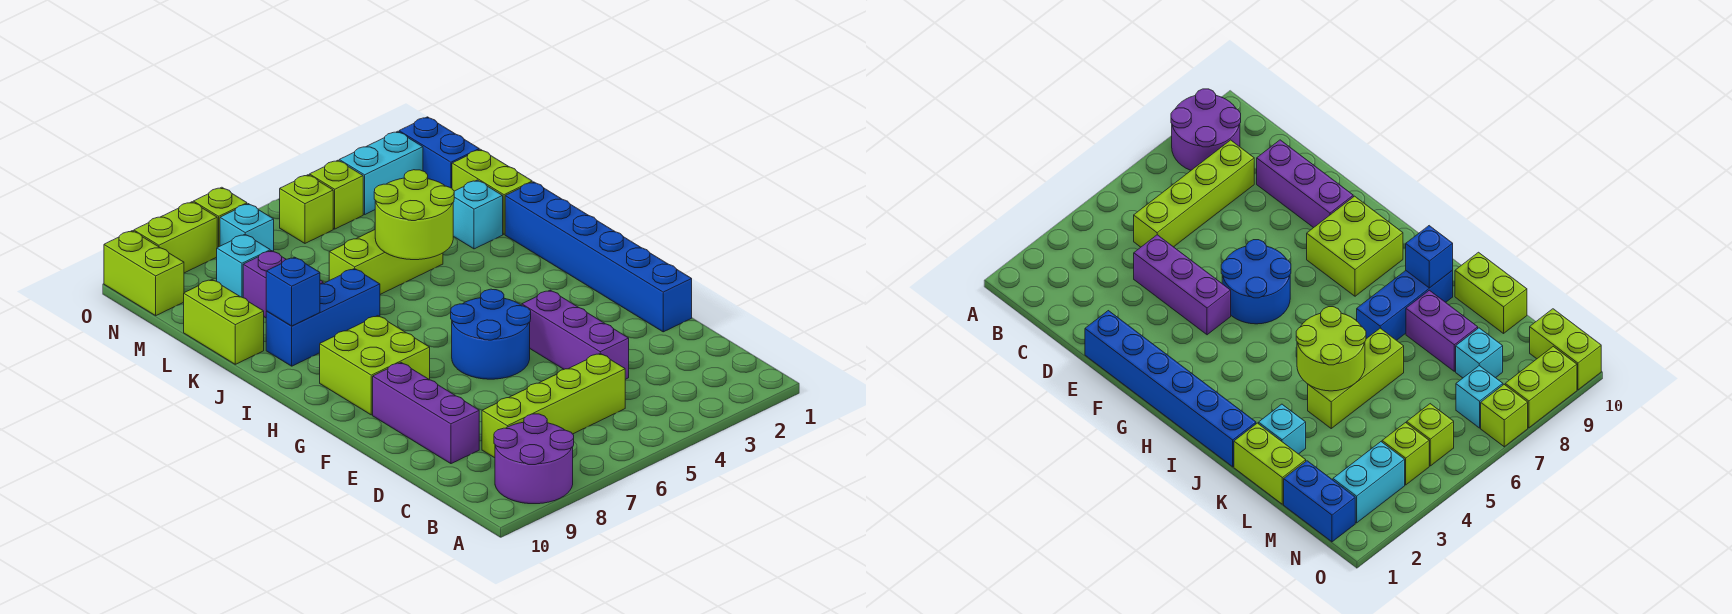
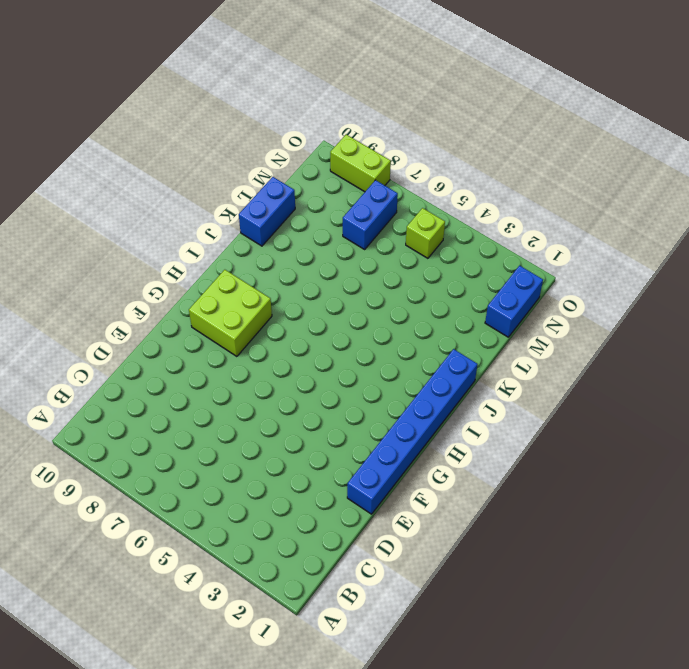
blue 1x2 brick [239,177,295,246] -> lime 1x2 brick [184,280,264,364]
blue 1x2 brick [343,180,398,249] -> cyan 1x1 brick [220,204,274,252]
none -> purple 2x2 round brick [494,414,574,504]
none -> lime 1x4 brick [482,354,625,458]
none -> purple 1x3 brick [522,290,629,379]

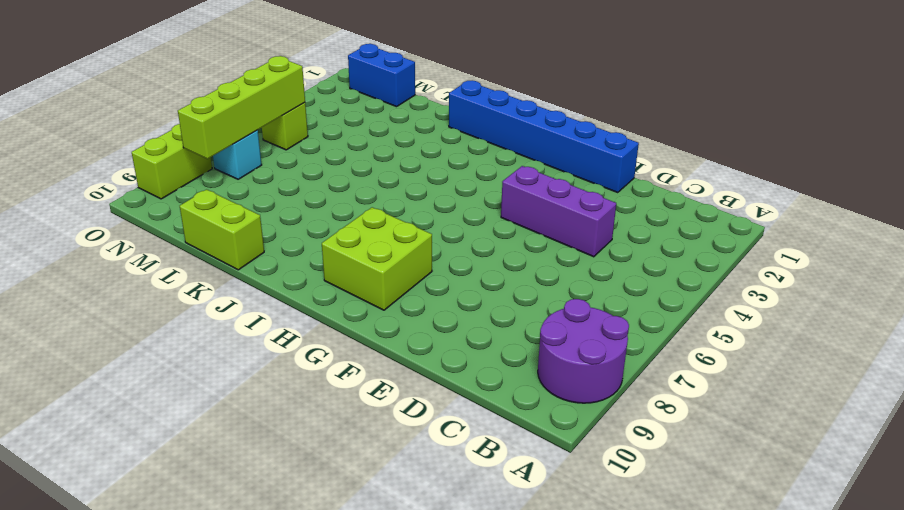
lime 1x4 brick [178,56,305,159] -> lime 1x4 brick moved to [482,354,625,458]
none -> purple 1x3 brick [373,363,479,464]
none -> blue 2x2 round brick [451,289,531,379]
none -> blue 1x3 brick [266,269,380,366]

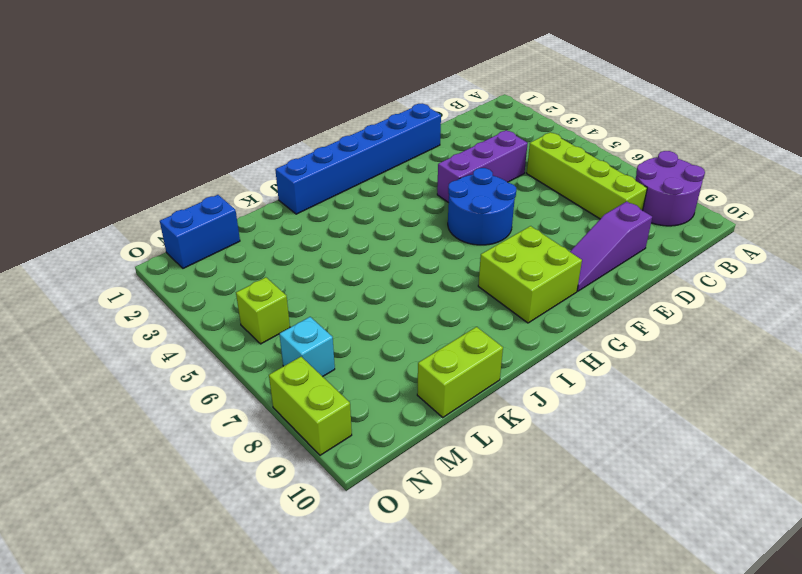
purple 1x3 slope [570,201,652,291] -> purple 1x3 brick [373,363,479,464]
none -> blue 1x3 brick [266,269,380,366]
none -> lime 1x2 brick [452,149,532,234]
none -> cyan 1x1 brick [453,180,503,249]

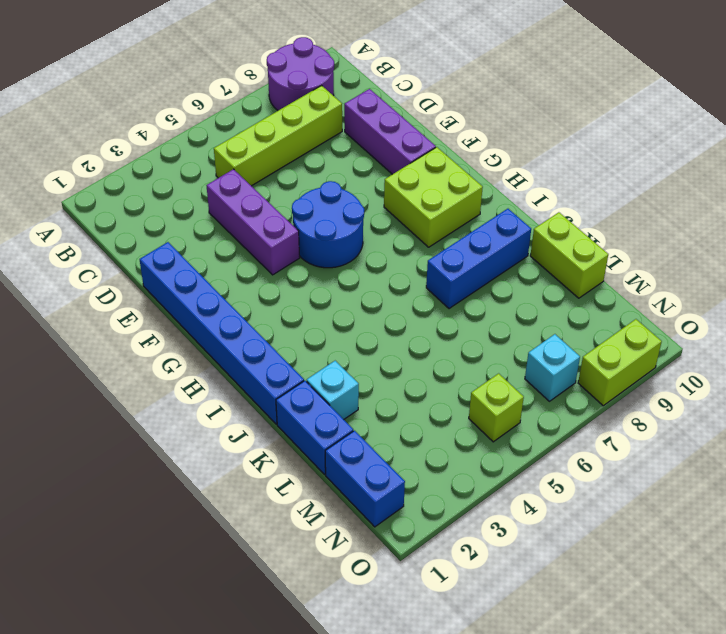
blue 1x2 brick [276,381,353,475] -> lime 1x2 brick [452,149,532,234]
none -> lime 1x3 brick [329,230,443,294]
none -> purple 1x2 brick [243,251,323,318]
none -> cyan 1x1 brick [217,234,270,298]

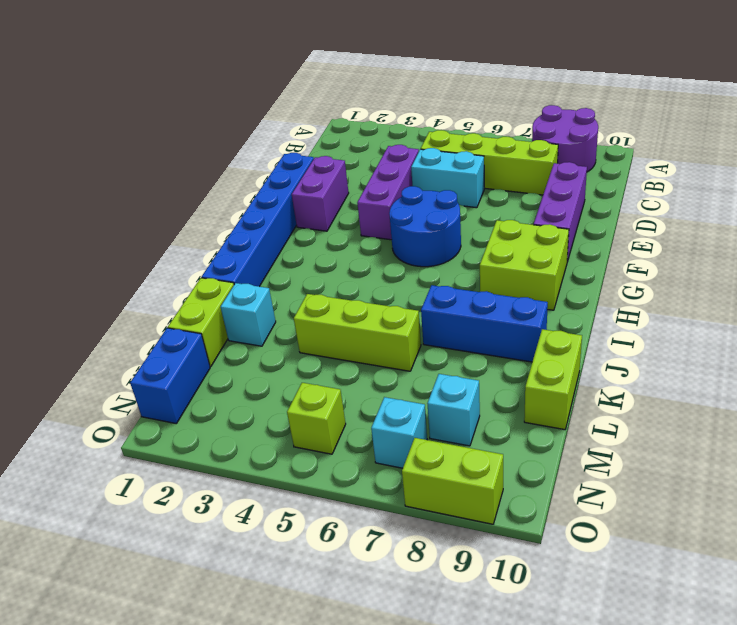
cyan 1x2 brick [411,148,484,208] -> cyan 1x2 brick moved to [339,131,423,214]
purple 1x2 brick [292,156,349,231] -> purple 1x2 brick moved to [243,251,323,318]
none -> lime 1x1 brick [310,160,363,229]
none -> lime 1x2 brick [104,231,184,316]
none -> lime 1x1 brick [193,187,247,247]

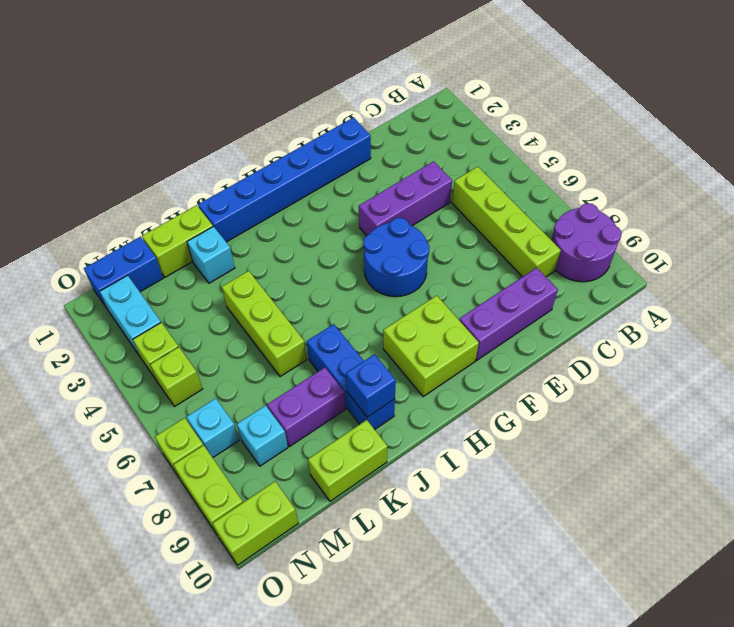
none -> lime 2x2 round brick [374,170,454,260]

